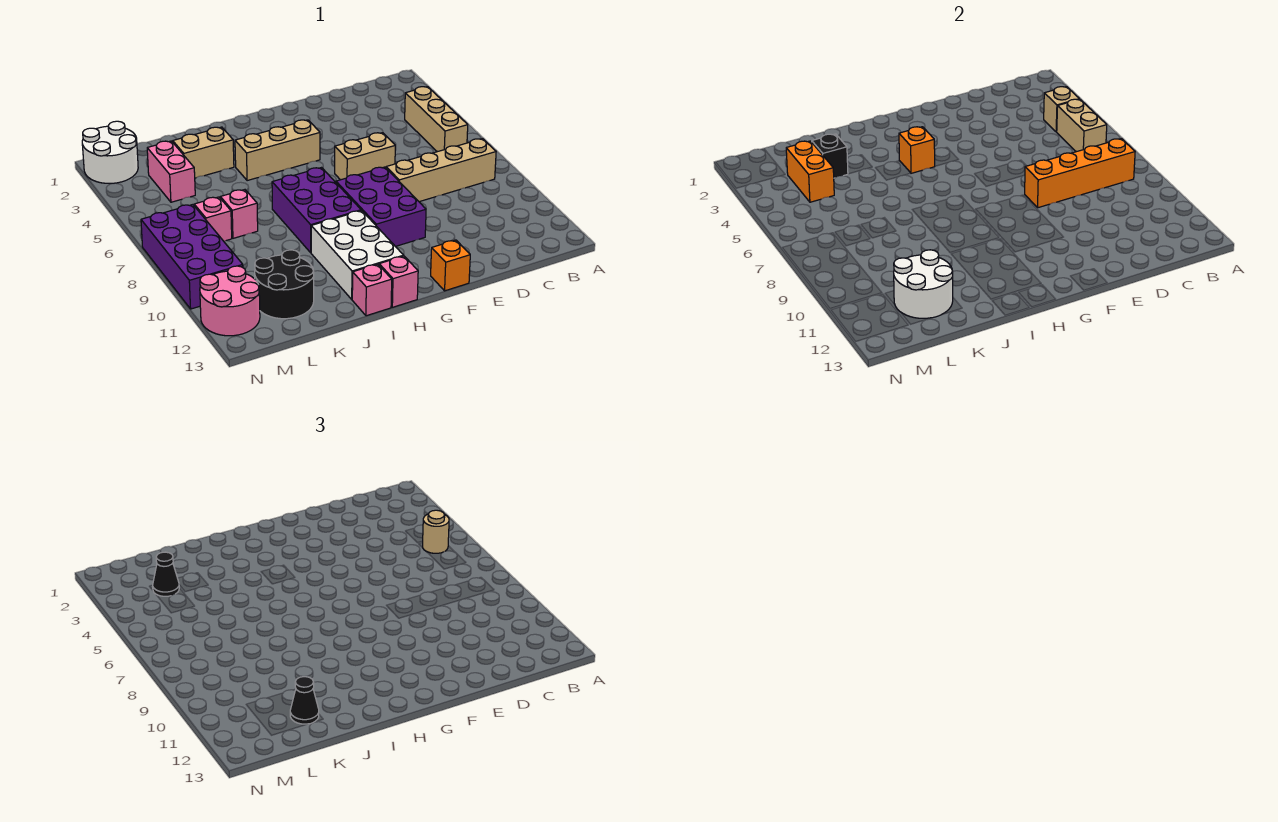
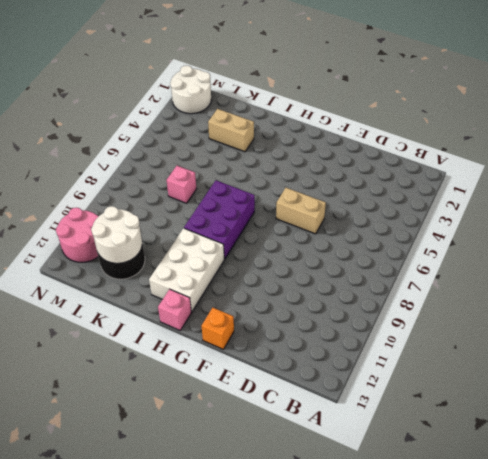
none -> tan 1x3 brick [405,87,468,152]
none -> tan 1x4 brick [386,139,496,202]
none -> purple 2x3 brick [336,167,426,247]

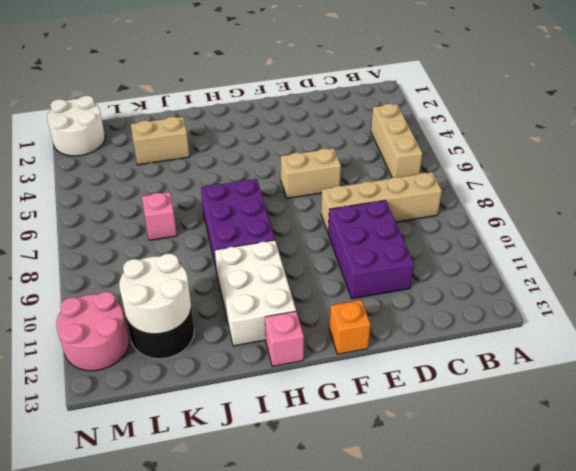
purple 2x3 brick [328,200,414,299] -> purple 2x3 brick moved to [336,167,426,247]
none -> tan 1x3 brick [235,120,320,181]
none -> pink 1x1 brick [352,264,392,316]
none -> pink 1x2 brick [147,141,195,202]

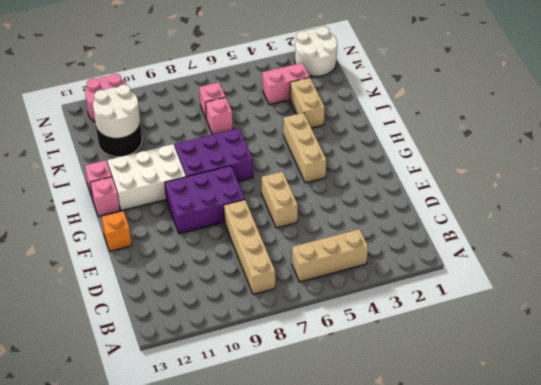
none -> purple 2x4 brick [141,205,243,309]
none -> tan 1x1 brick [1044,87,1079,132]
none -> tan 1x2 brick [1057,99,1107,152]

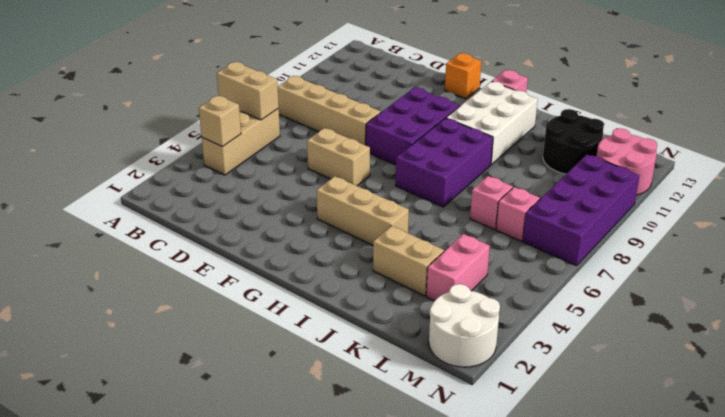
tan 1x2 brick [217,62,279,120] -> tan 1x2 brick turned to [1057,99,1107,152]
none -> pink 1x1 brick [352,264,392,316]
none -> orange 1x4 brick [1025,139,1135,208]
none -> orange 1x1 brick [899,127,935,173]

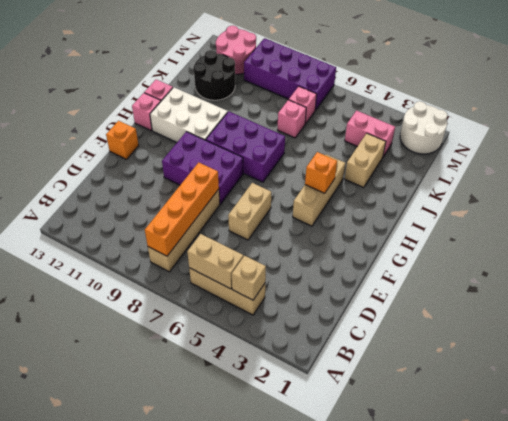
none -> black 1x1 brick [812,134,848,178]
none -> white 2x2 round brick [894,250,953,318]
none -> orange 1x2 brick [786,141,834,202]

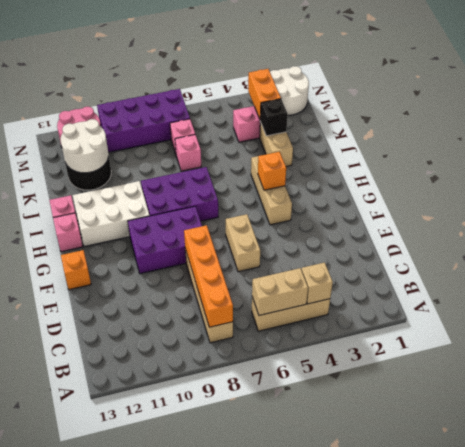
orange 1x2 brick [248,69,281,119] -> orange 1x2 brick turned to [786,141,834,202]
none -> tan 1x1 round brick [423,510,449,553]
none -> black 1x1 cone [290,677,319,724]
none -> black 1x1 cone [153,552,179,596]

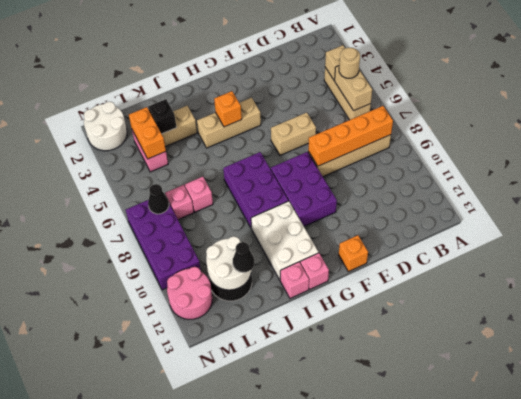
black 1x1 cone [148,184,169,214] -> black 1x1 cone moved to [153,552,179,596]

